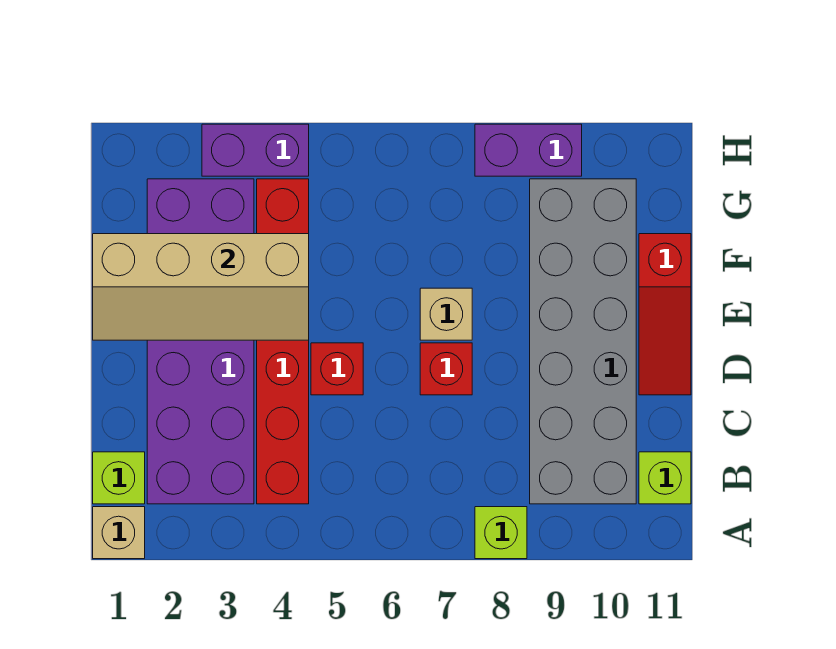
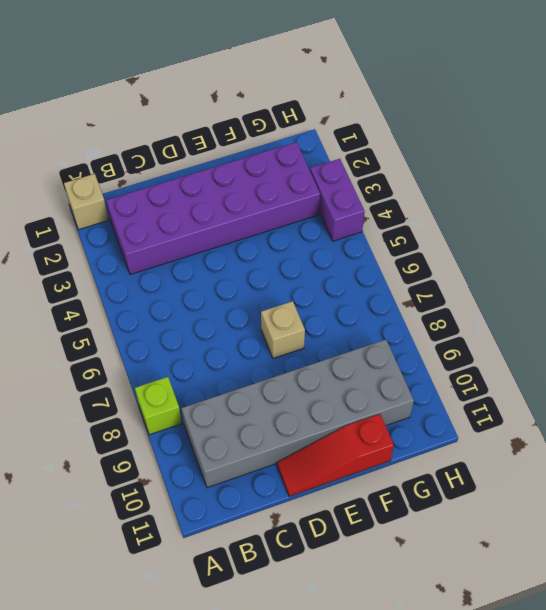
none -> lime 1x1 brick [93,452,145,504]
none -> red 1x6 brick [257,179,309,504]
none -> lime 1x1 brick [639,452,691,504]

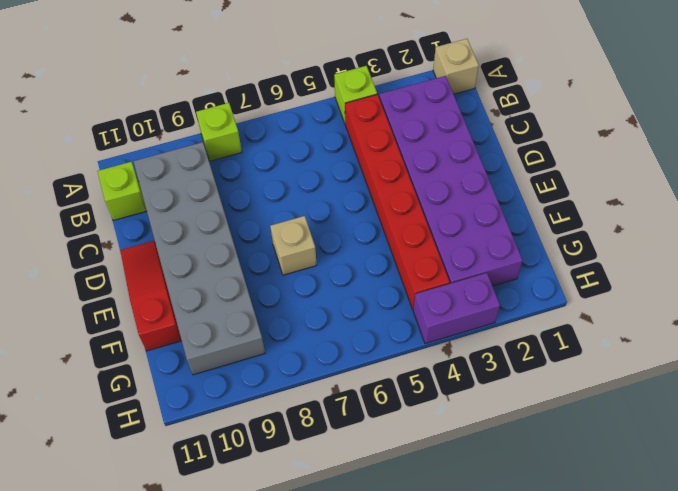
lime 1x1 brick [334,66,377,123] -> lime 1x1 brick moved to [93,452,145,504]
none -> red 1x1 brick [311,343,363,395]
none -> red 1x1 brick [420,343,472,395]
none -> purple 1x2 brick [475,124,582,176]

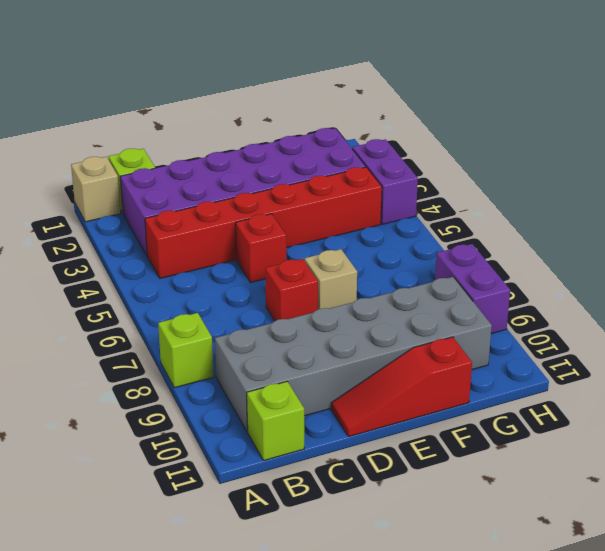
none -> tan 2x4 slope [93,234,309,340]

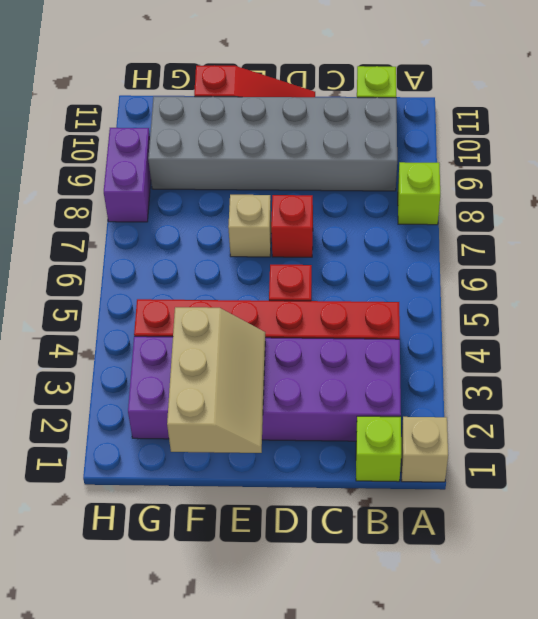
tan 2x3 slope [167,307,265,453] -> tan 2x4 slope [93,234,309,340]
none -> purple 1x2 brick [202,124,309,176]

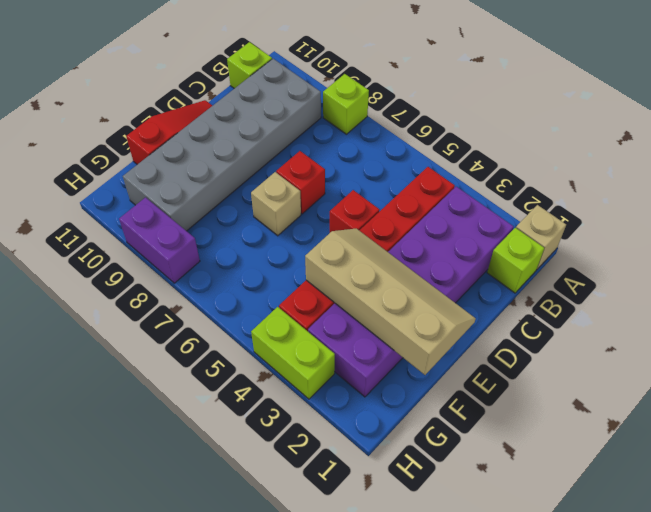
lime 1x2 brick [251,307,335,399] -> purple 1x2 brick [202,124,309,176]

